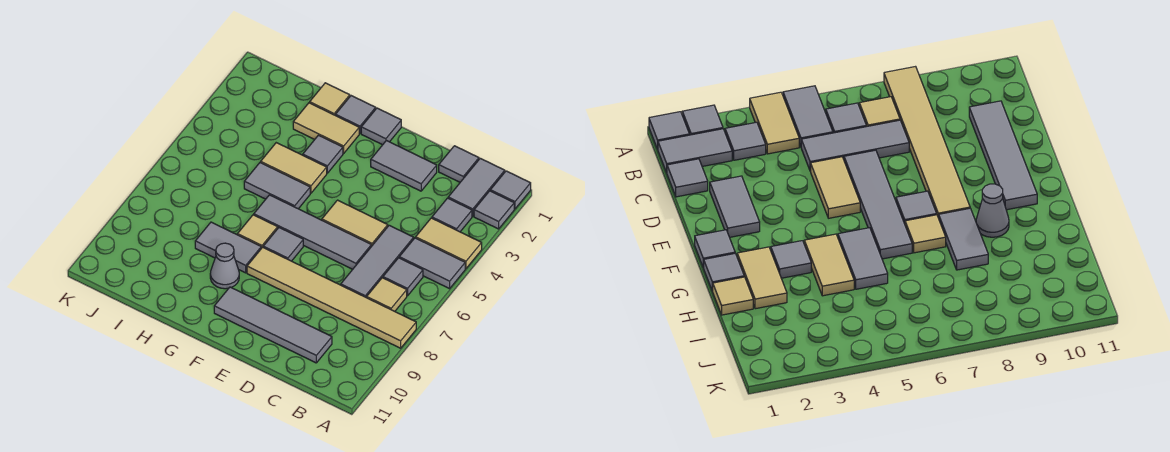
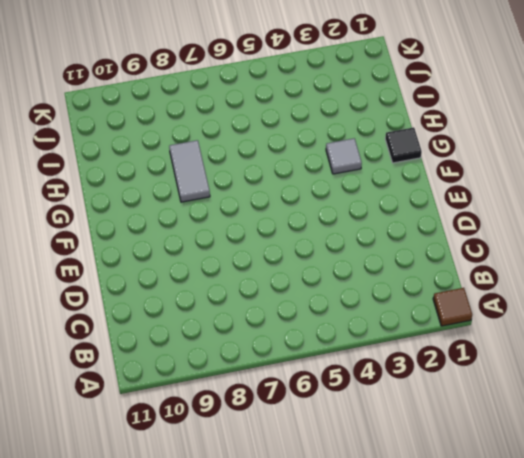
brown 1x1 tile [433,288,472,326] -> grey 1x1 tile [490,171,531,209]
black 1x1 tile [385,127,422,163] -> grey 1x1 tile [335,96,376,134]
none -> grey 1x1 tile [474,191,514,229]
none -> tan 1x2 tile [416,218,482,269]
none -> grey 1x2 tile [399,238,465,289]

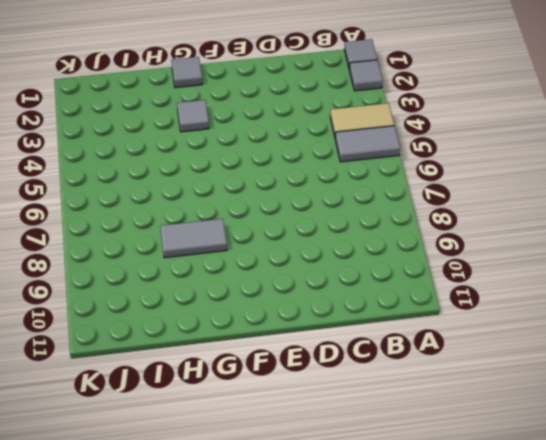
none -> tan 1x6 tile [247,247,416,348]
none -> grey 1x2 tile [448,158,505,216]
none -> grey 1x1 tile [432,198,472,232]

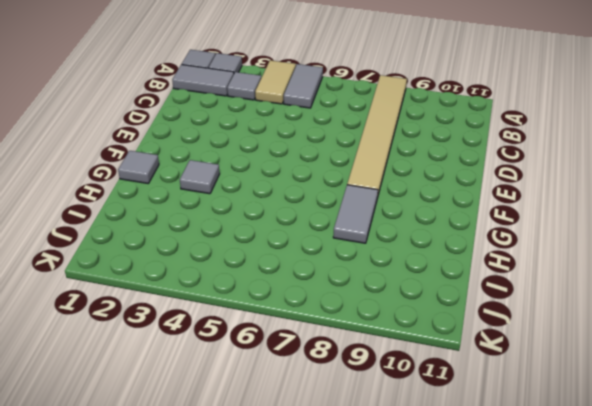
none -> grey 1x1 tile [383,258,423,296]
none -> tan 1x1 tile [367,278,407,311]
none -> grey 1x1 tile [439,146,479,182]

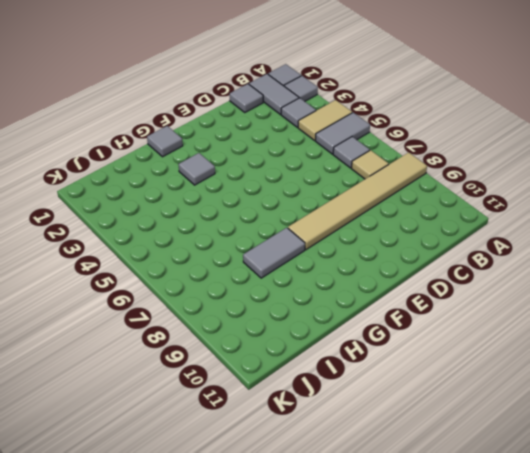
none -> grey 1x3 tile [341,225,414,298]
none -> grey 1x4 tile [214,287,332,363]
none -> grey 1x2 tile [371,141,437,191]

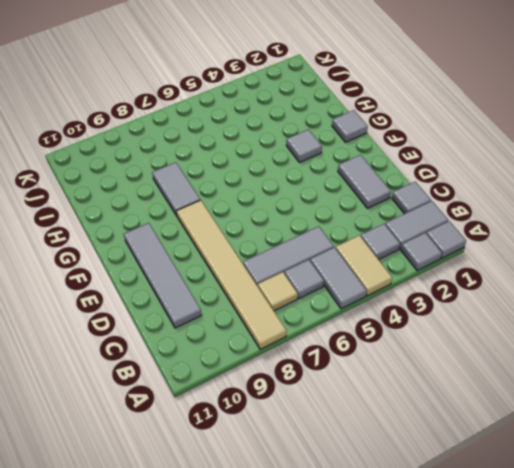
none -> tan 1x2 tile [322,200,388,246]
none -> grey 1x4 tile [254,195,371,269]
none -> grey 1x1 tile [361,108,401,145]

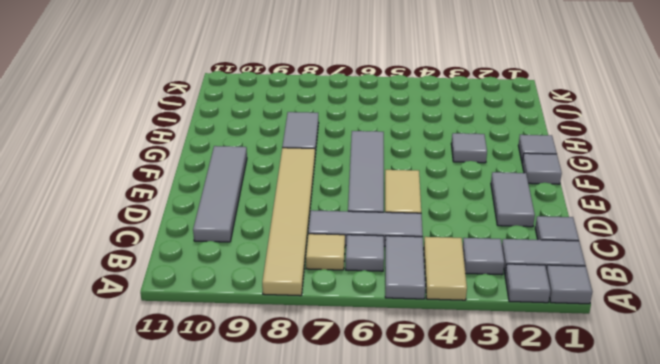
none -> grey 1x1 tile [263,228,303,261]
none -> tan 1x2 tile [293,103,359,153]
none -> tan 1x2 tile [261,143,327,193]

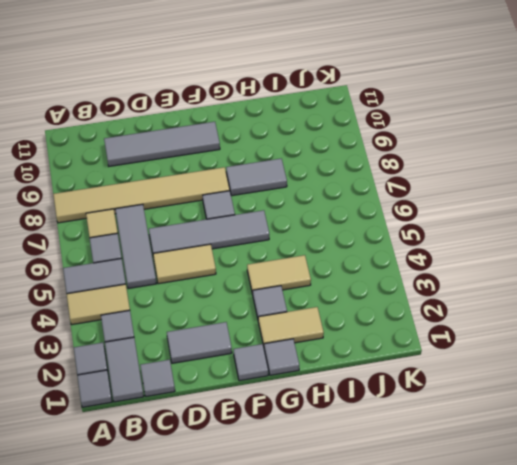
none -> grey 1x2 tile [244,162,310,209]
none -> tan 1x1 tile [237,215,278,248]
none -> grey 1x1 cone [210,243,239,289]

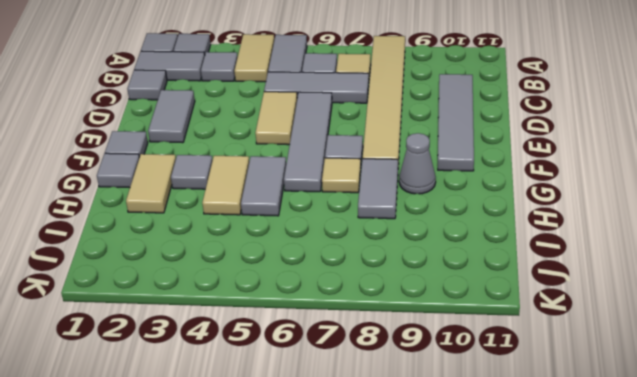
none -> tan 1x1 tile [310,83,350,115]

